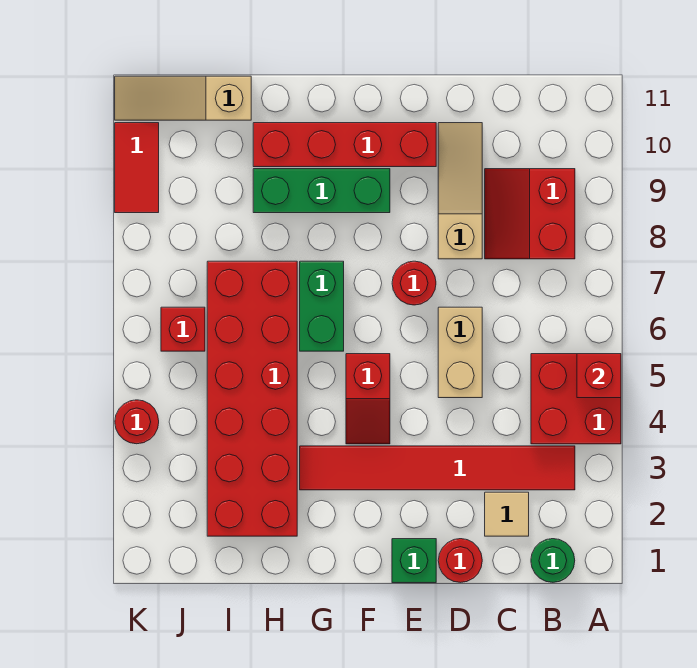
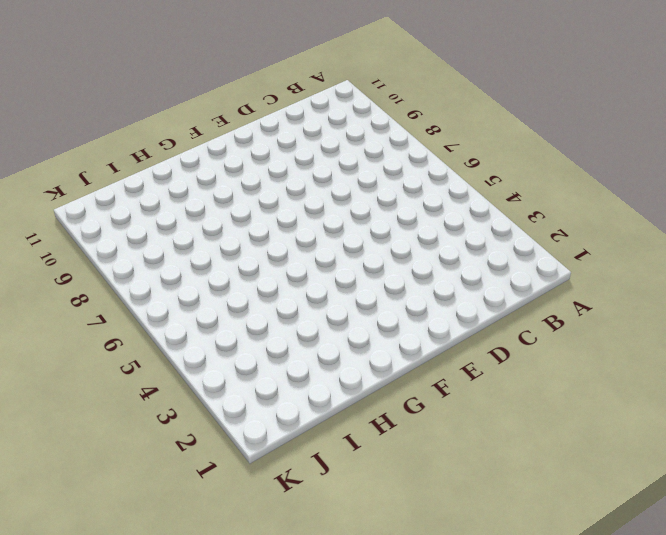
none -> red 2x2 brick [531,354,621,444]
none -> green 1x1 round brick [531,539,575,582]
none -> red 1x6 tile [300,446,575,490]

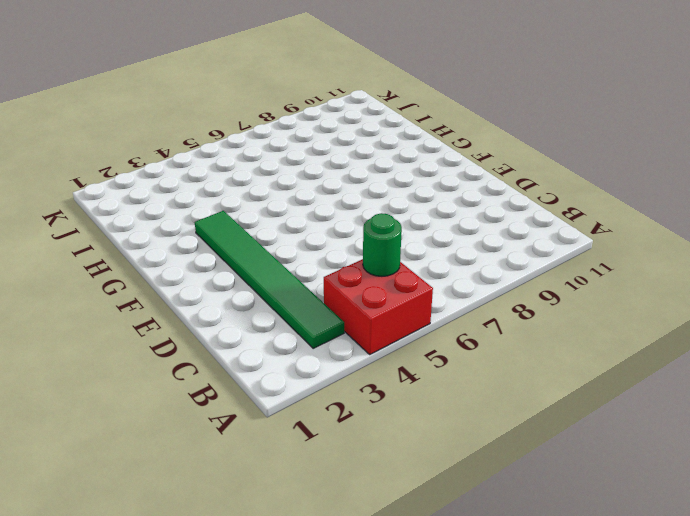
green 1x6 tile [195,211,344,348] -> red 1x6 tile [300,446,575,490]
green 1x1 round brick [363,213,402,276] -> green 1x1 round brick moved to [531,539,575,582]
none -> red 2x2 slope [485,169,575,259]
none -> tan 1x1 tile [485,492,529,536]
none -> red 1x1 round brick [438,539,482,583]

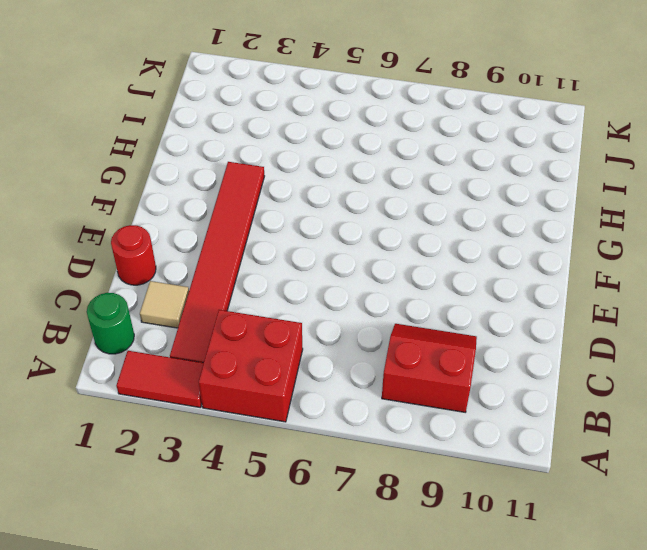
red 1x2 tile [116,351,204,407] -> red 1x2 tile moved to [115,123,159,213]
none -> tan 1x2 brick [438,307,482,398]
none -> tan 1x3 slope [438,123,482,259]
none -> green 1x1 brick [392,539,436,583]

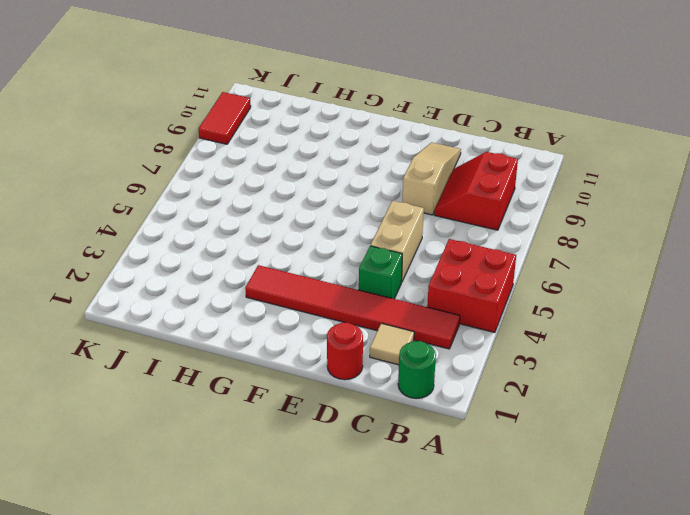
green 1x1 brick [359,246,402,299] -> green 1x1 brick moved to [392,539,436,583]
none -> red 1x1 round brick [392,261,436,305]
none -> red 1x4 brick [253,123,436,167]
none -> red 1x2 slope [346,354,390,444]

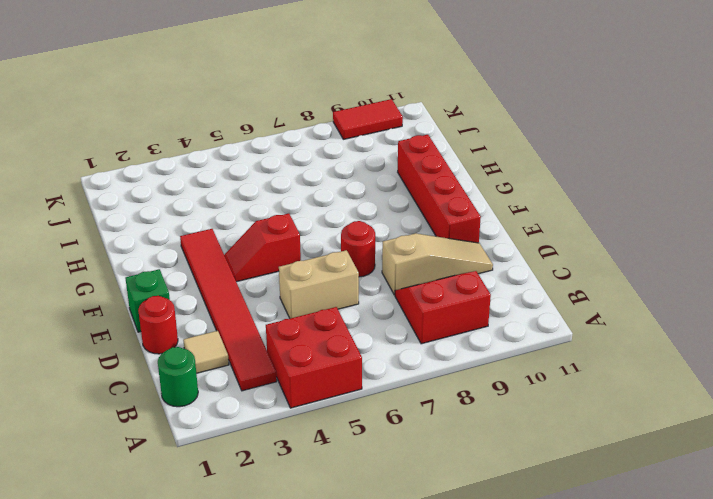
none -> green 1x3 brick [253,169,390,213]
none -> green 1x2 brick [300,261,344,351]
none -> red 2x6 brick [207,261,297,536]

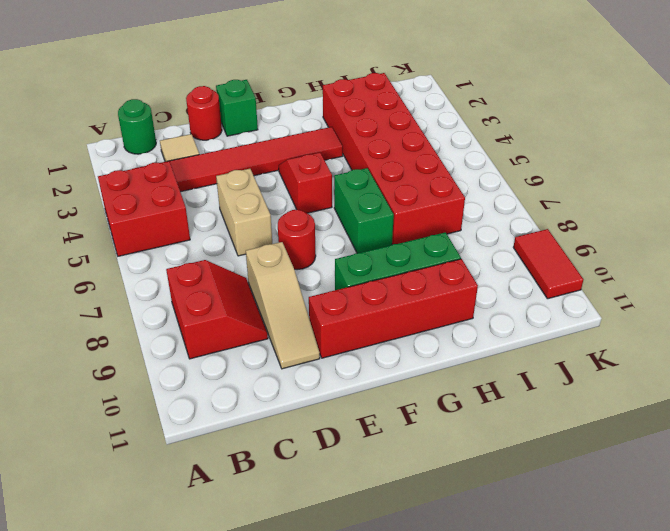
none -> tan 1x3 slope [115,76,251,120]
none -> red 1x1 brick [161,307,205,351]
none -> red 1x1 round brick [115,400,159,444]

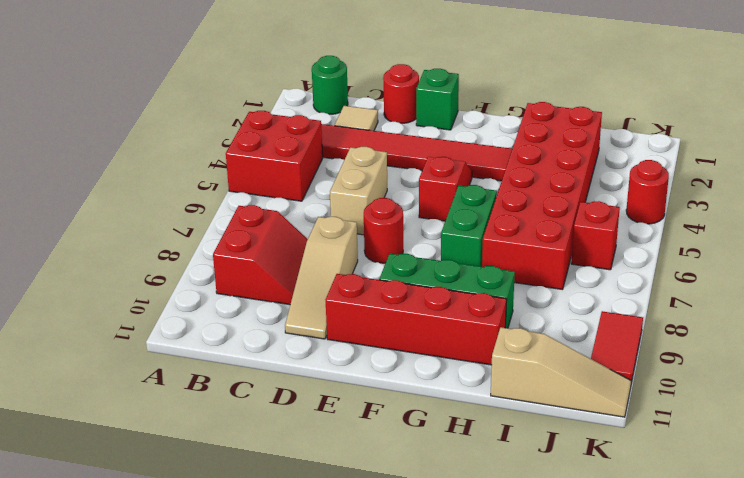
none -> red 1x1 brick [577,354,621,398]

